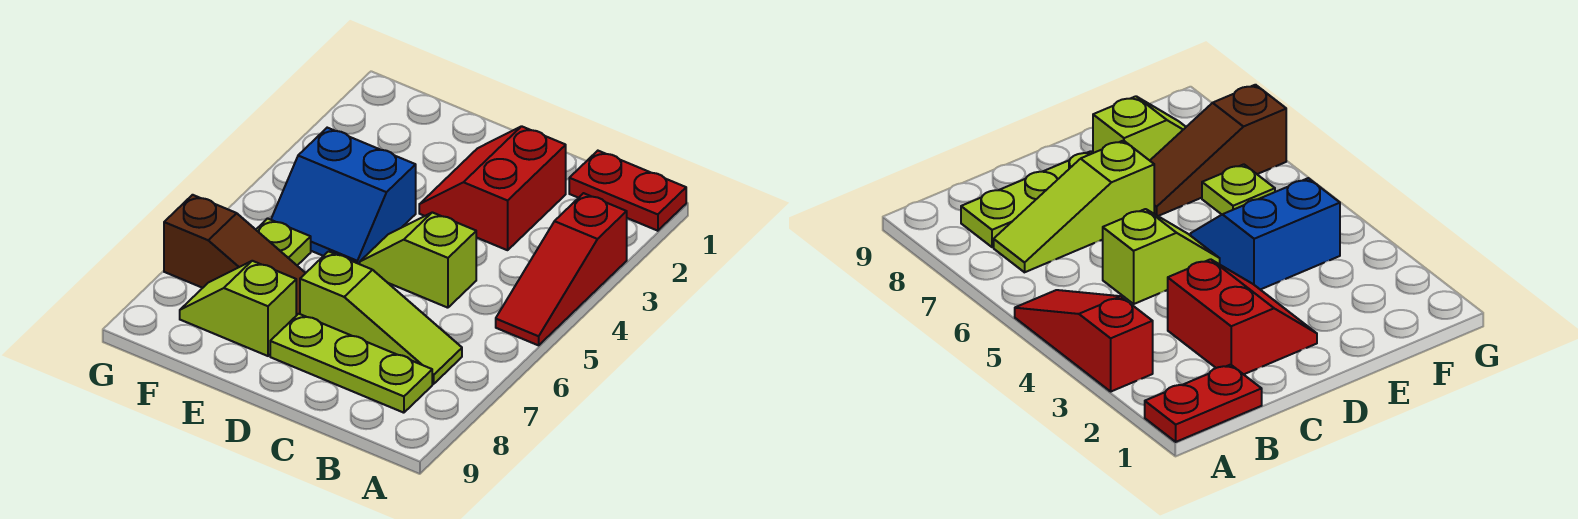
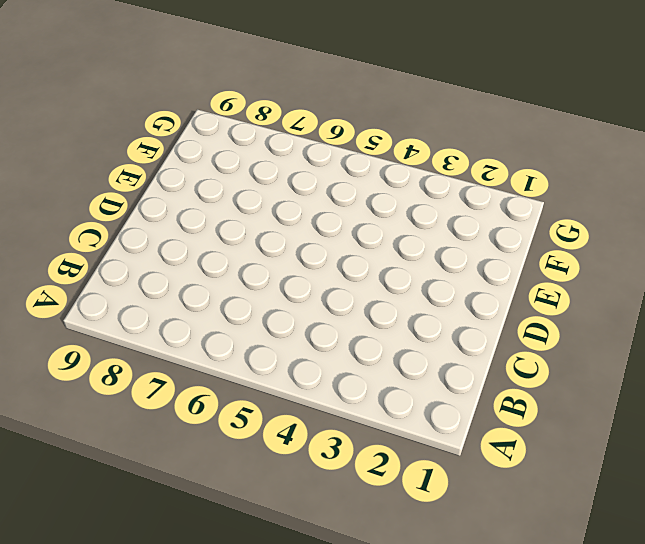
none -> red 1x2 plate [569,151,686,231]
none -> red 1x3 slope [496,193,627,345]

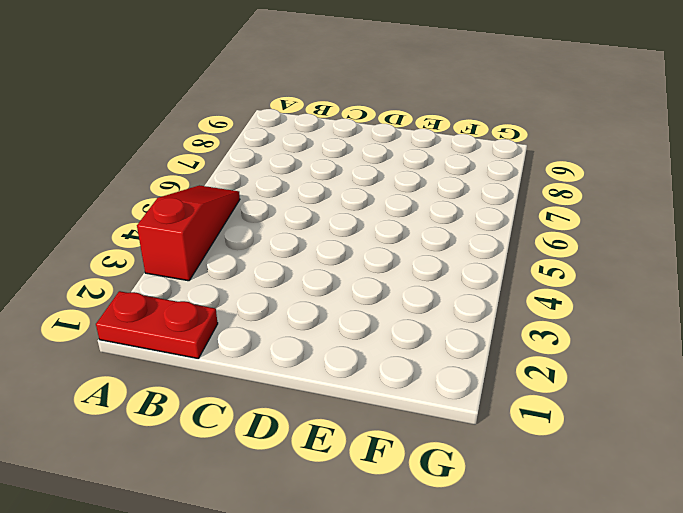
none -> lime 1x3 slope [300,251,462,384]
none -> lime 1x3 plate [270,314,432,413]

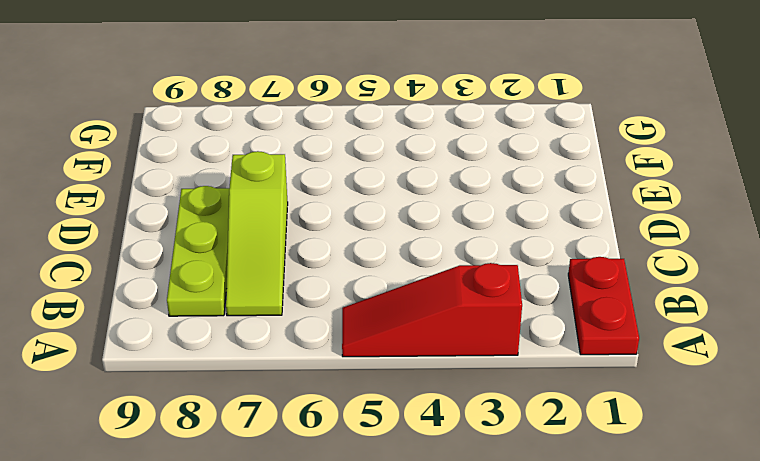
none -> red 2x2 slope [419,126,566,250]
none -> lime 1x2 slope [360,212,476,308]

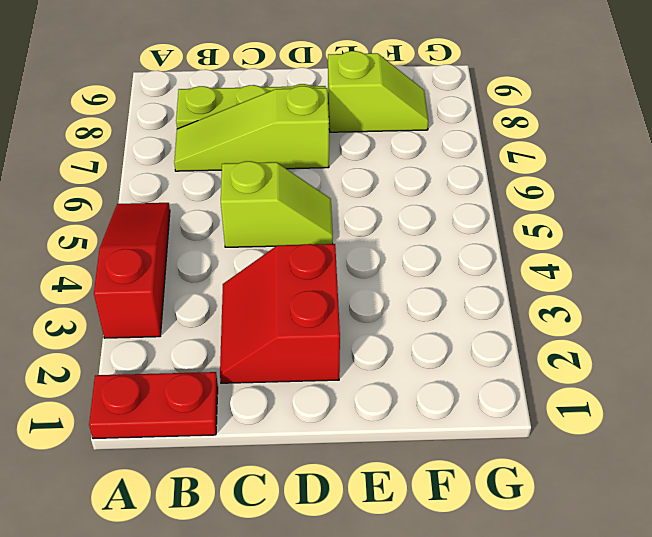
red 2x2 slope [220,244,340,383] -> red 2x2 slope turned to [419,126,566,250]
none -> blue 2x2 slope [271,128,416,264]
none -> brown 1x3 slope [164,195,305,316]

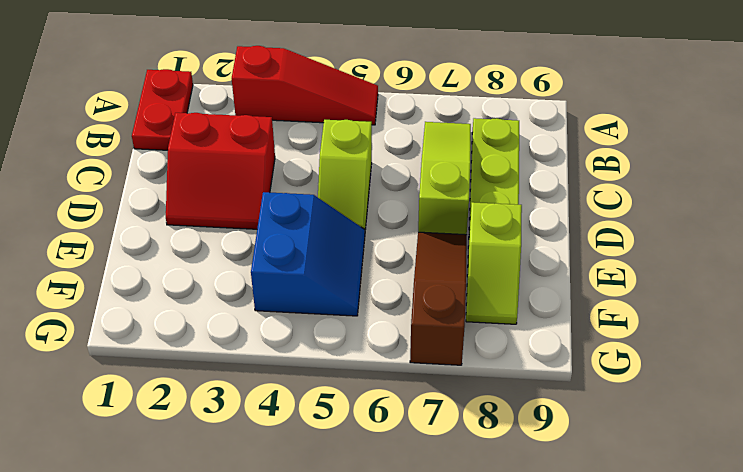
none -> lime 1x1 plate [256,218,311,265]

